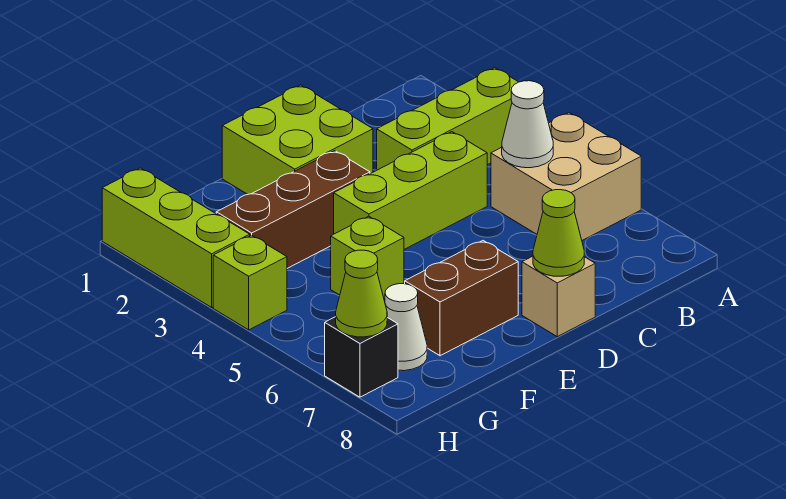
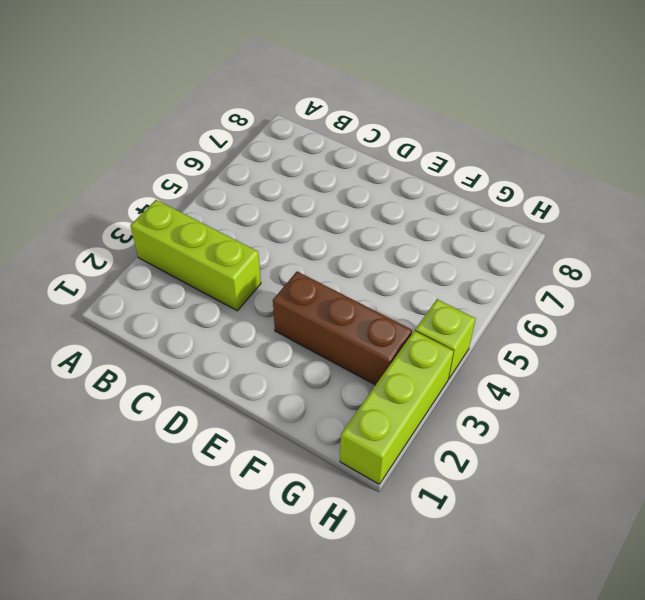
none -> tan 2x2 brick [491,113,641,240]
none -> lime 1x3 brick [334,132,487,249]
none -> lime 2x2 brick [222,85,373,194]

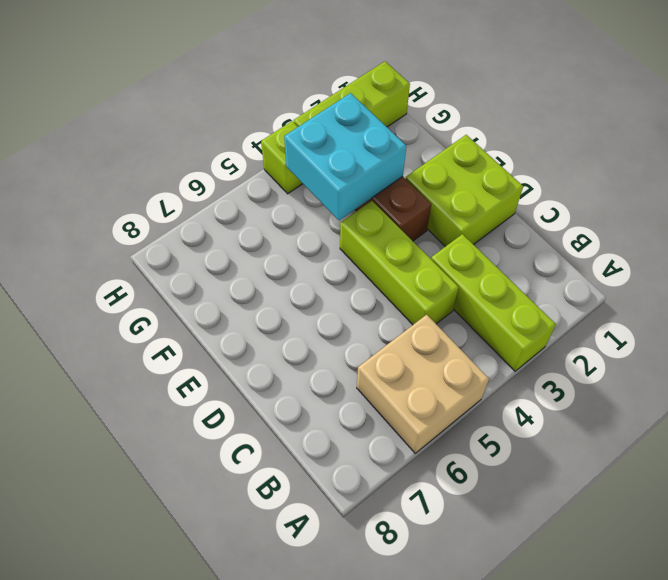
cyan 2x2 brick [284,93,406,221] -> none
none -> tan 1x1 brick [522,256,595,337]
none -> brown 1x2 brick [405,241,518,356]
none -> lime 1x1 brick [331,216,404,301]

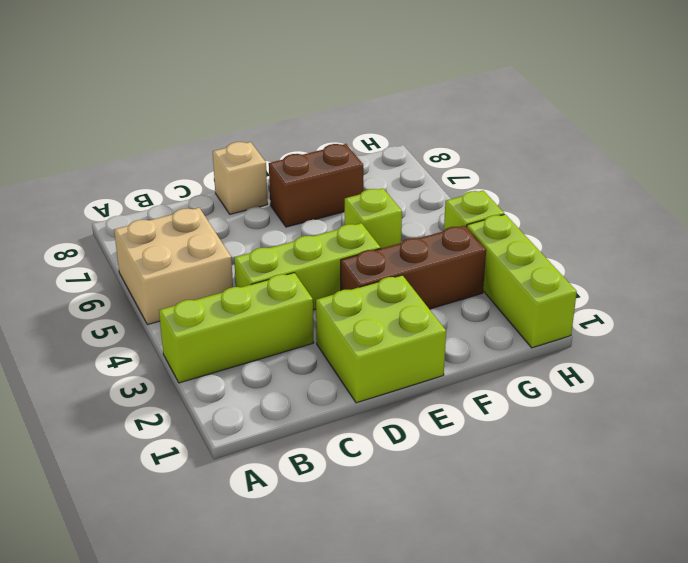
none -> white 1x1 cone [385,284,427,371]
none -> black 1x1 brick [325,317,398,397]
none -> white 1x1 cone [502,81,553,168]

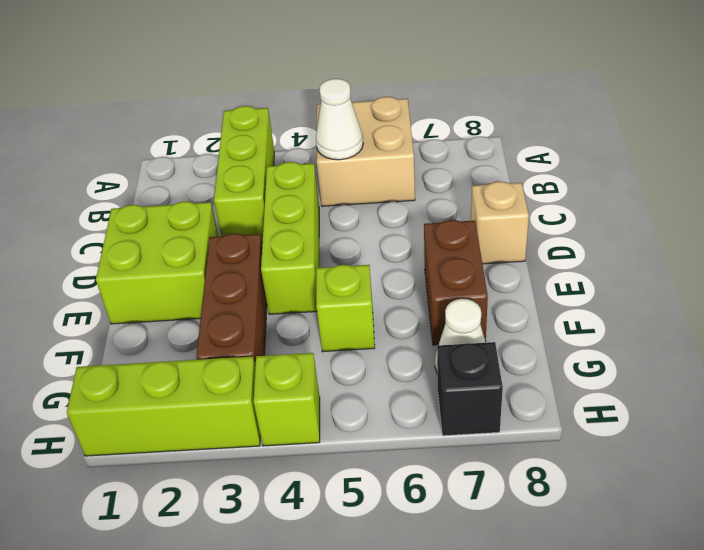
none -> lime 1x1 cone [533,190,584,276]
none -> lime 1x1 cone [336,250,387,337]

